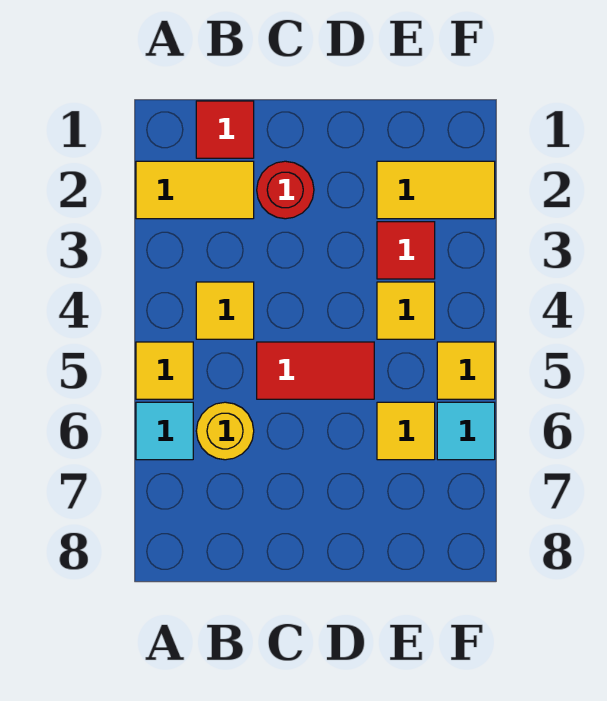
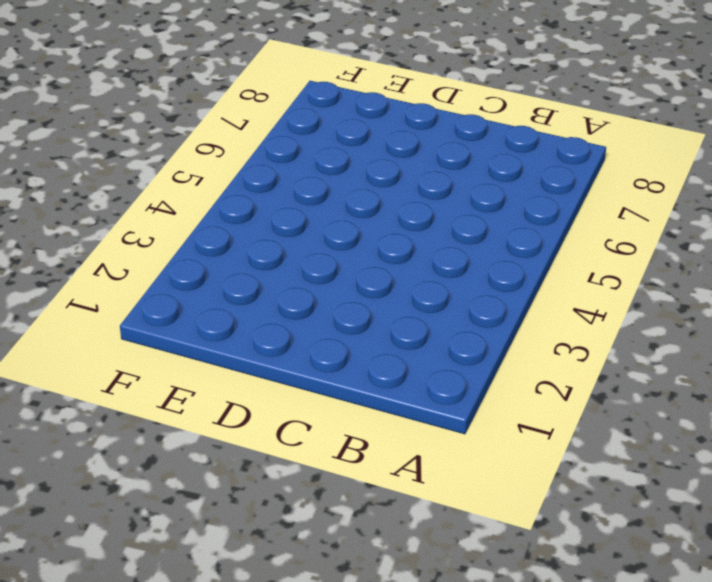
none -> yellow 1x2 tile [136,161,254,219]
none -> yellow 1x1 tile [136,342,193,399]
none -> cyan 1x1 tile [136,402,193,460]

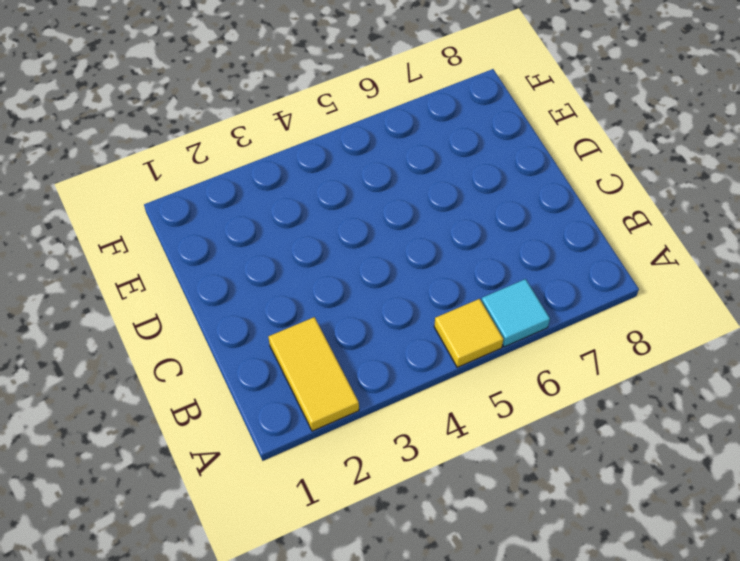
none -> red 1x1 tile [196,101,254,158]
none -> yellow 1x1 tile [196,282,254,339]
none -> yellow 1x1 round brick [196,402,254,460]

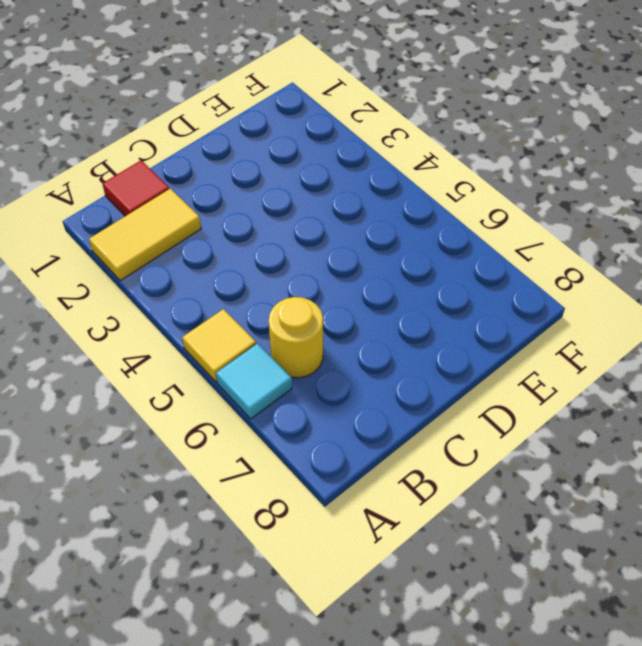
none -> yellow 1x1 tile [196,282,254,339]
none -> red 1x1 round brick [257,161,314,219]
none -> red 1x2 tile [257,342,374,399]

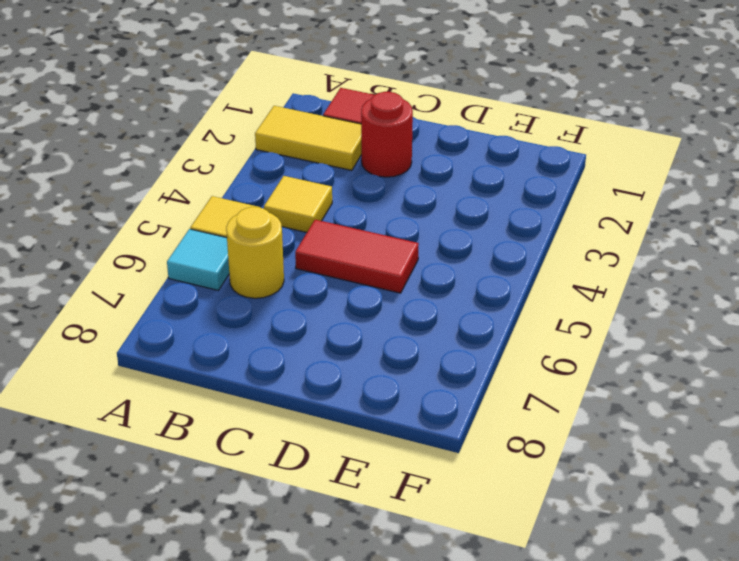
none -> yellow 1x2 tile [377,161,495,219]
none -> red 1x1 tile [377,222,435,279]
none -> yellow 1x1 tile [377,282,435,339]

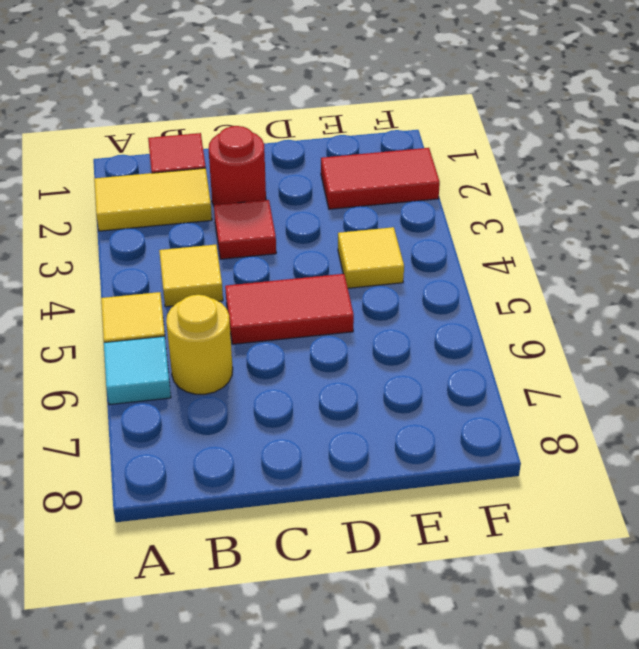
red 1x1 tile [214,200,276,259] -> red 1x1 tile moved to [377,222,435,279]
red 1x2 tile [321,148,440,209] -> yellow 1x2 tile [377,161,495,219]
none -> yellow 1x1 tile [377,402,435,460]
none -> yellow 1x1 tile [437,342,495,399]
none -> cyan 1x1 tile [437,402,495,460]

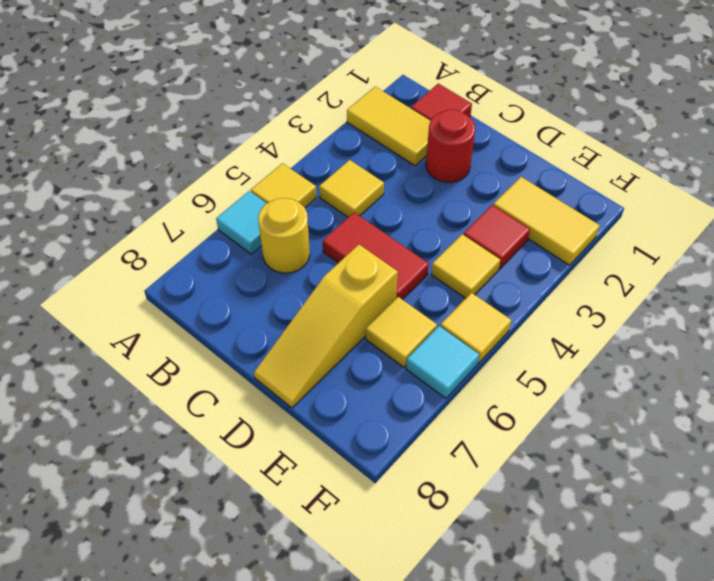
yellow 1x3 slope [254,245,398,408] -> none

